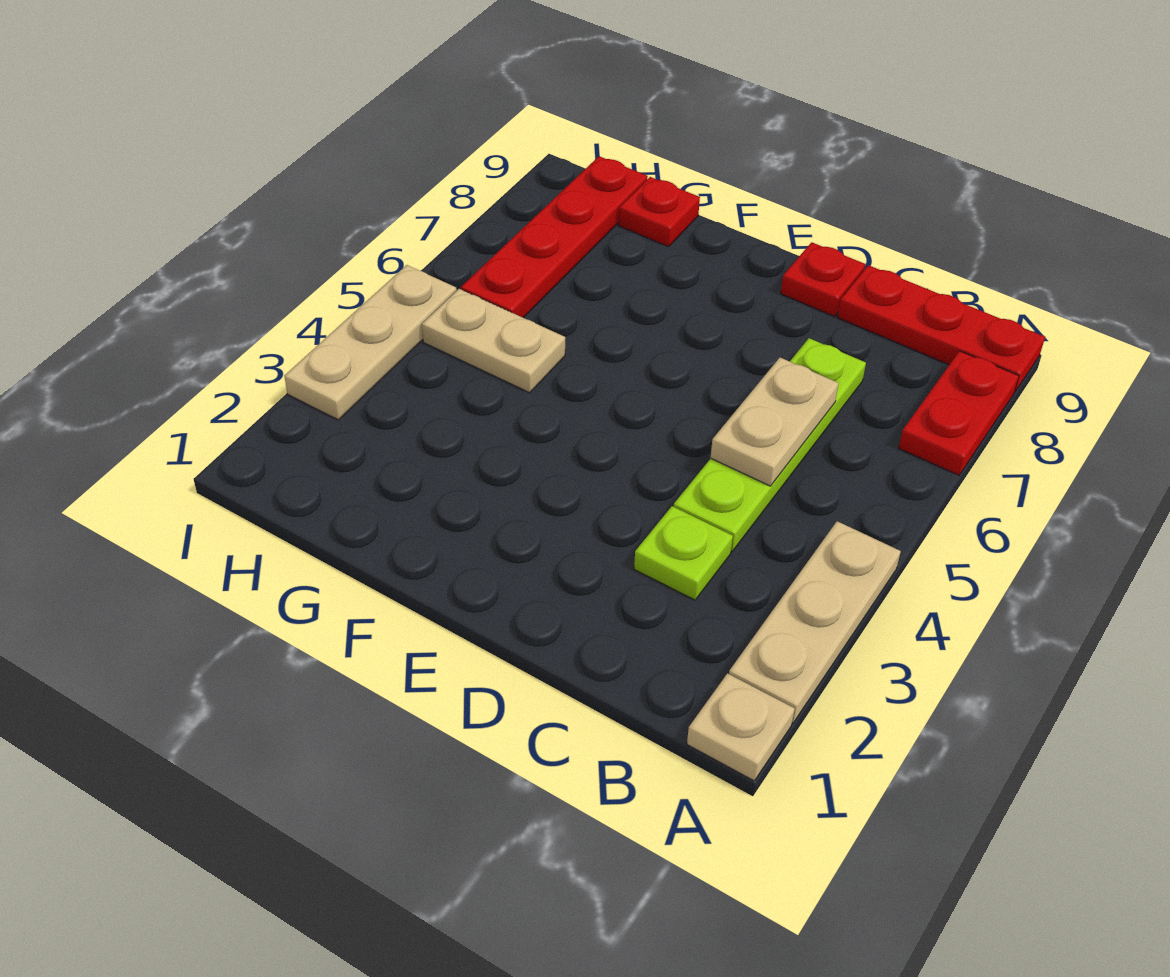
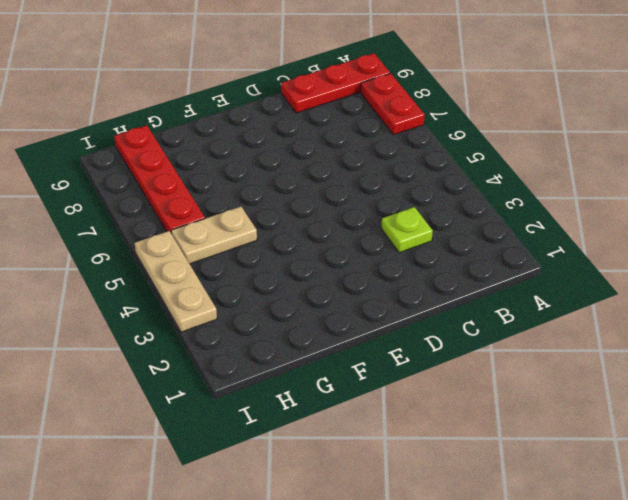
none -> tan 1x1 plate [687,674,795,781]
none -> tan 1x3 plate [729,521,901,723]
none -> lime 1x4 plate [673,338,866,551]

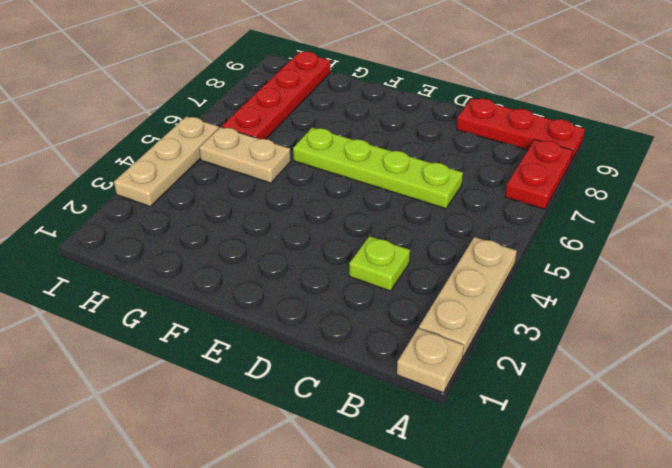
lime 1x4 plate [293,128,463,209] -> lime 1x4 plate turned to [673,338,866,551]
none -> red 1x1 plate [781,242,865,316]
none -> red 1x1 plate [619,177,700,247]
none -> tan 1x2 plate [710,357,839,486]

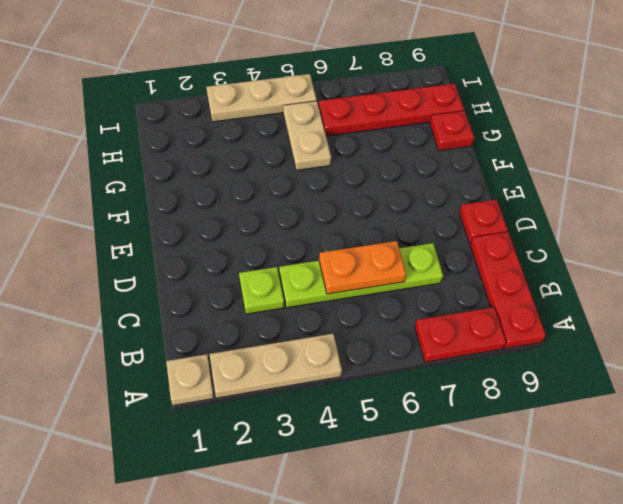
orange 1x2 plate [319,241,406,294] -> tan 1x2 plate [710,357,839,486]

